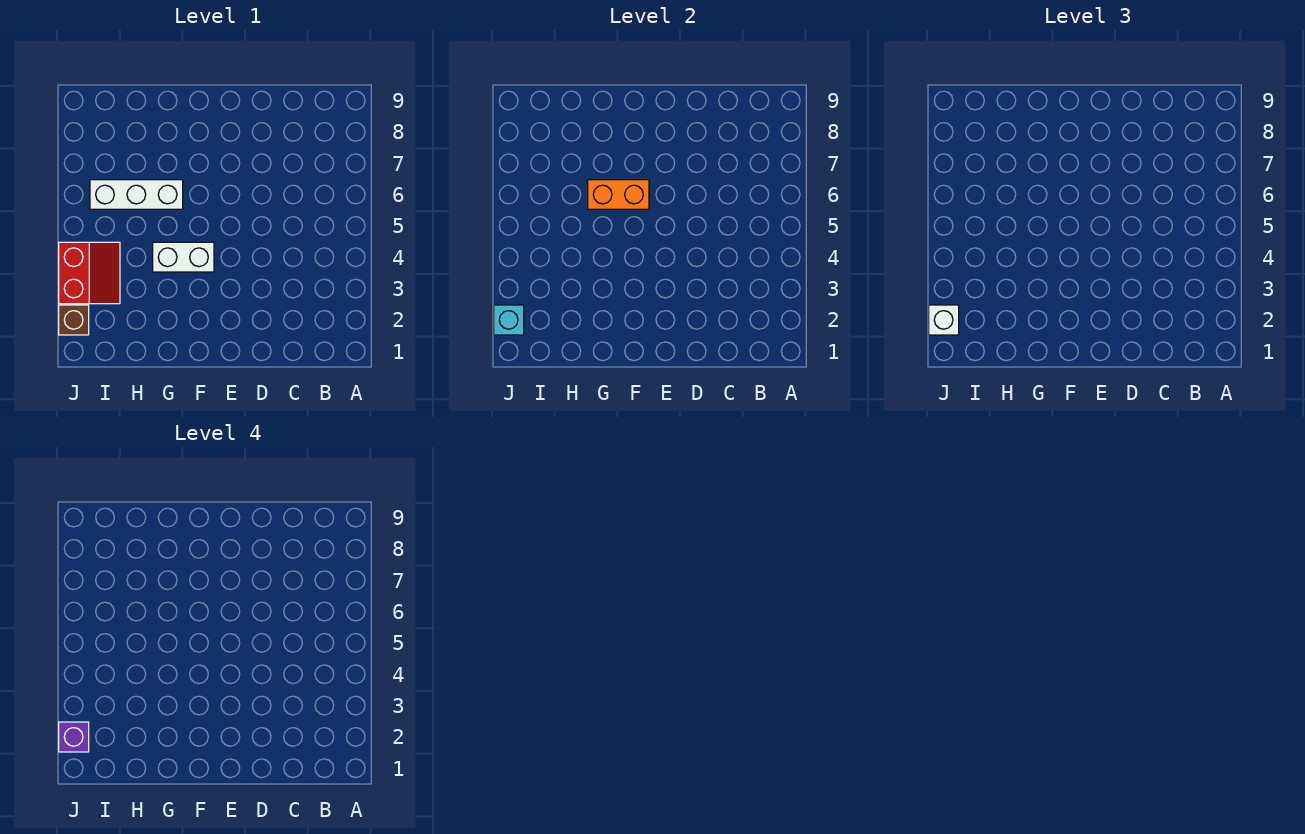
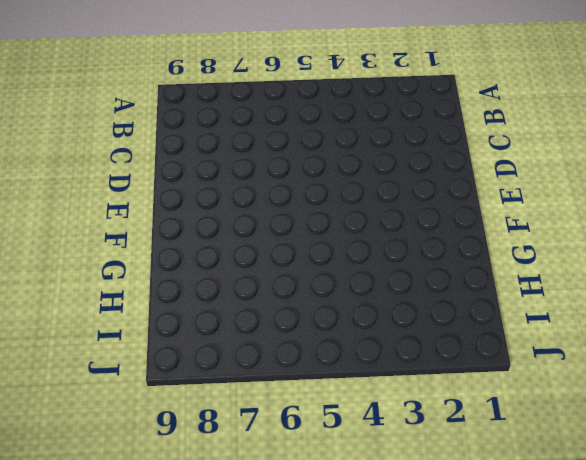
none -> white 1x2 brick [153,242,214,272]
none -> white 1x3 brick [90,180,183,209]

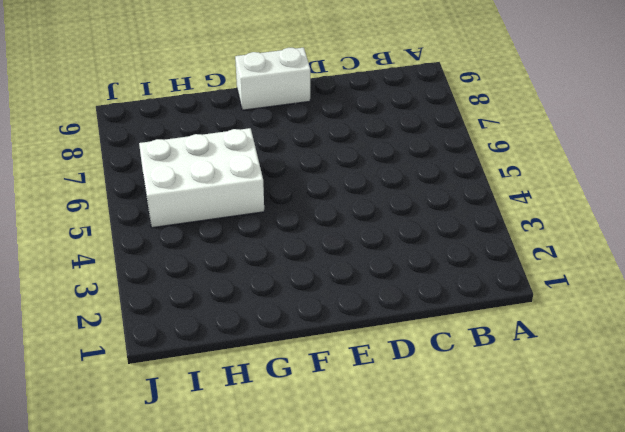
white 1x2 brick [235,48,310,110] -> white 1x2 brick moved to [153,242,214,272]
white 2x3 brick [139,128,264,228] -> white 1x3 brick [90,180,183,209]
none -> red 2x2 slope [59,242,120,304]
none -> brown 1x1 brick [59,305,89,335]

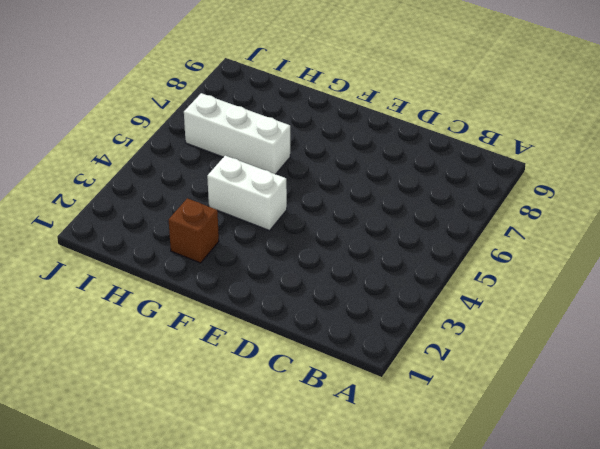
brown 1x1 brick [169,198,219,263] -> brown 1x1 brick moved to [59,305,89,335]
none -> red 2x2 slope [59,242,120,304]
none -> orange 1x2 brick [588,180,649,209]

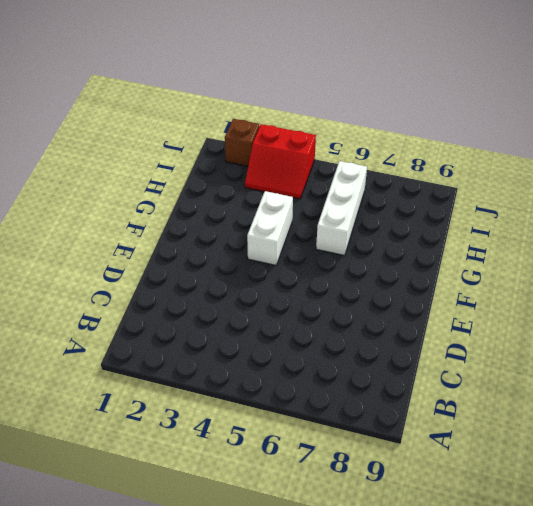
none -> orange 1x2 brick [588,180,649,209]
none -> cyan 1x1 brick [494,305,524,335]

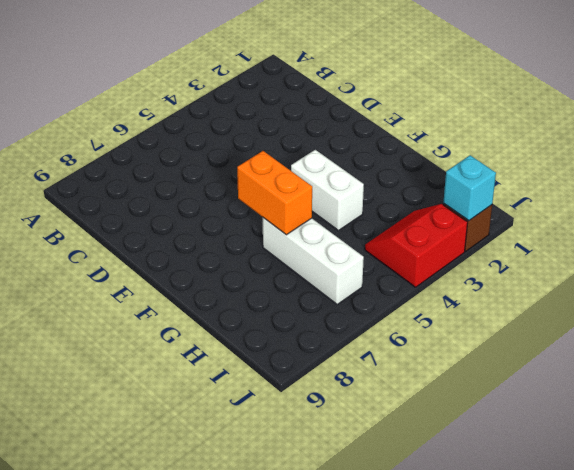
none -> white 1x1 brick [929,305,959,335]
none -> purple 1x1 brick [59,722,89,752]

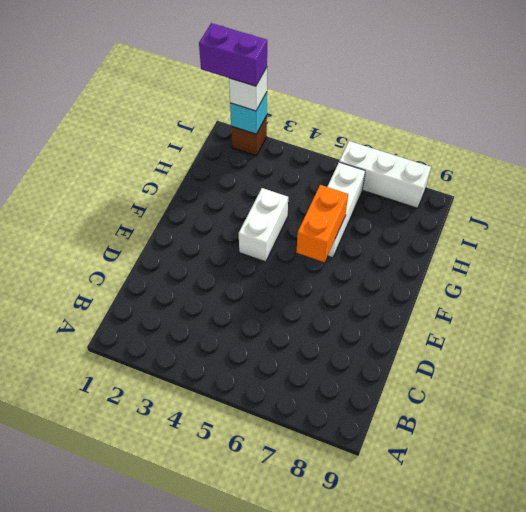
purple 1x2 brick [199,23,267,86] -> purple 1x1 brick [59,722,89,752]
white 1x3 brick [339,141,431,208] -> none
none -> red 2x2 slope [59,242,120,304]

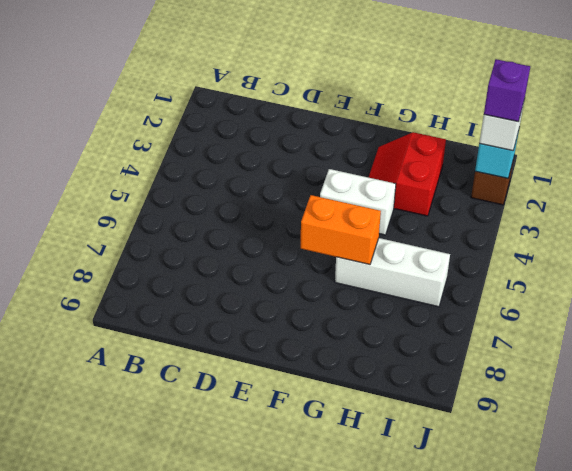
red 2x2 slope [369,132,446,216] -> red 2x2 slope moved to [59,242,120,304]

